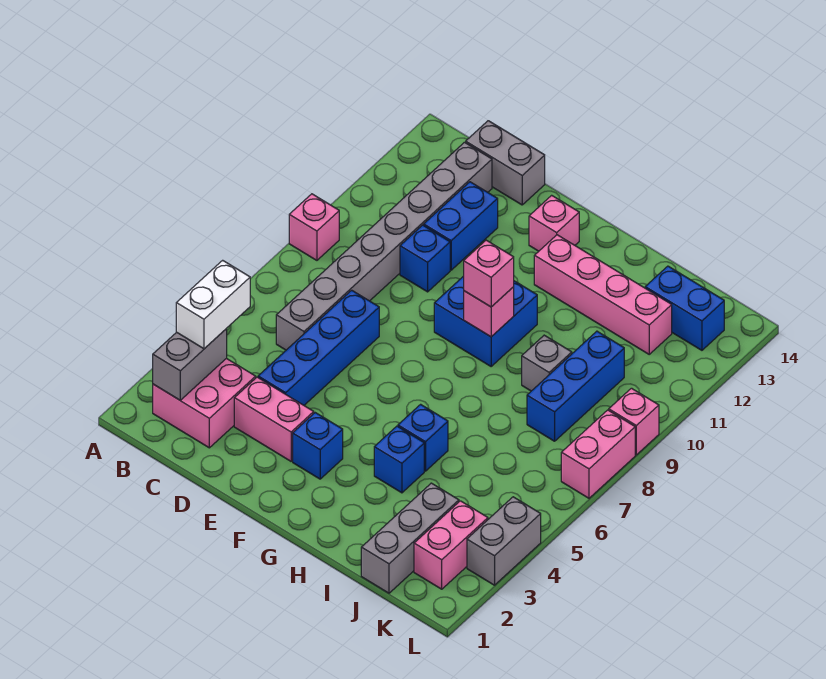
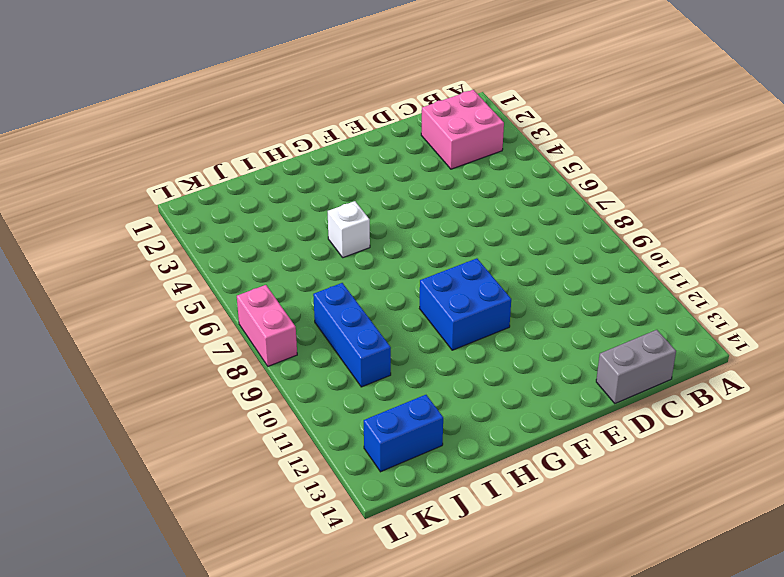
white 1x1 brick [328,201,370,258] -> blue 1x1 brick [398,404,448,471]
none -> pink 1x1 brick [289,194,339,260]
none -> grey 1x8 brick [276,142,492,350]
none -> pink 1x2 brick [234,377,314,461]

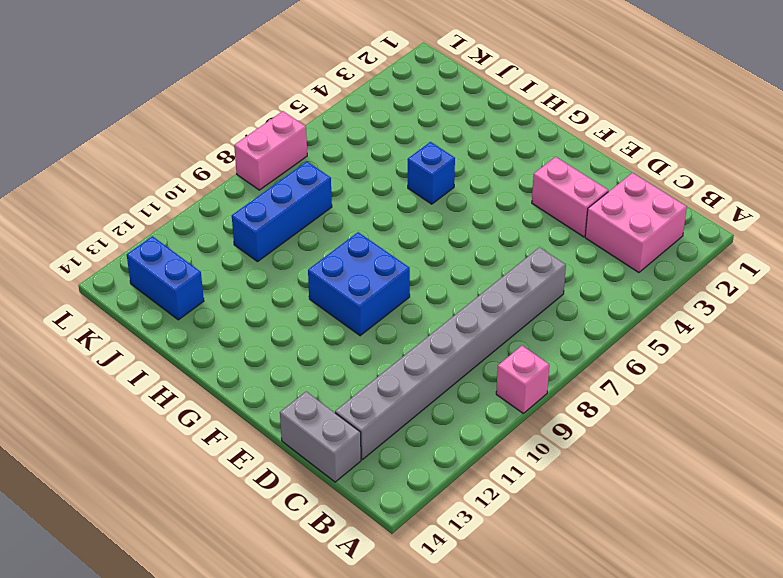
none -> blue 1x4 brick [258,290,379,405]
none -> blue 1x1 brick [400,225,450,292]
none -> blue 1x2 brick [424,182,498,270]

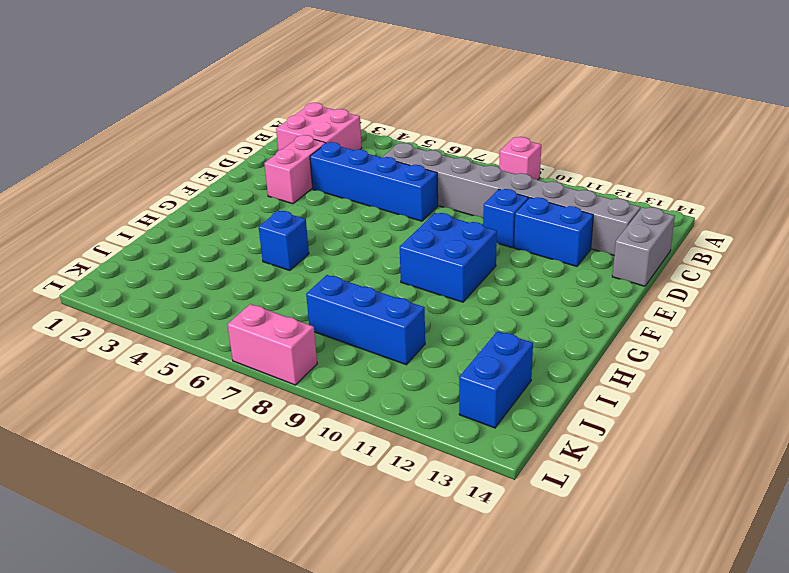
none -> blue 1x1 brick [293,413,343,479]
none -> pink 1x1 brick [529,195,579,251]
none -> pink 1x4 brick [534,235,672,354]

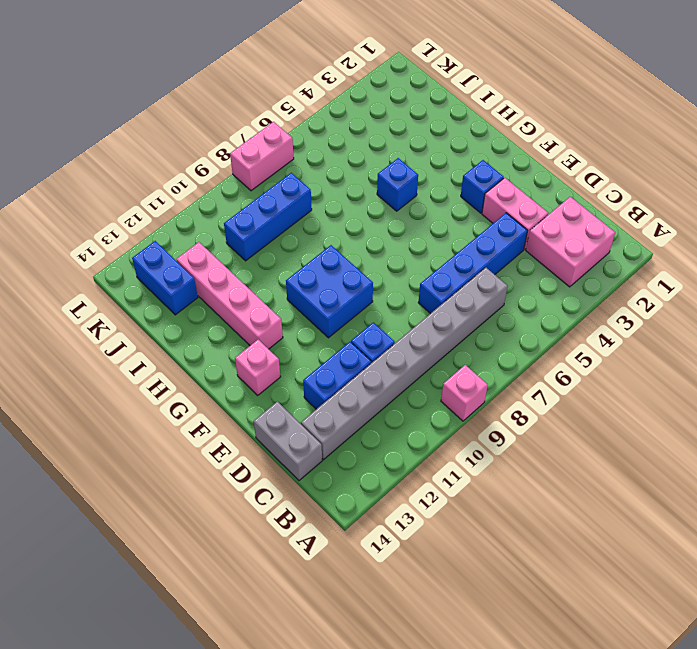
none -> blue 1x1 brick [374,426,424,493]
none -> grey 1x1 brick [522,335,572,391]
none -> grey 1x3 brick [361,483,459,593]

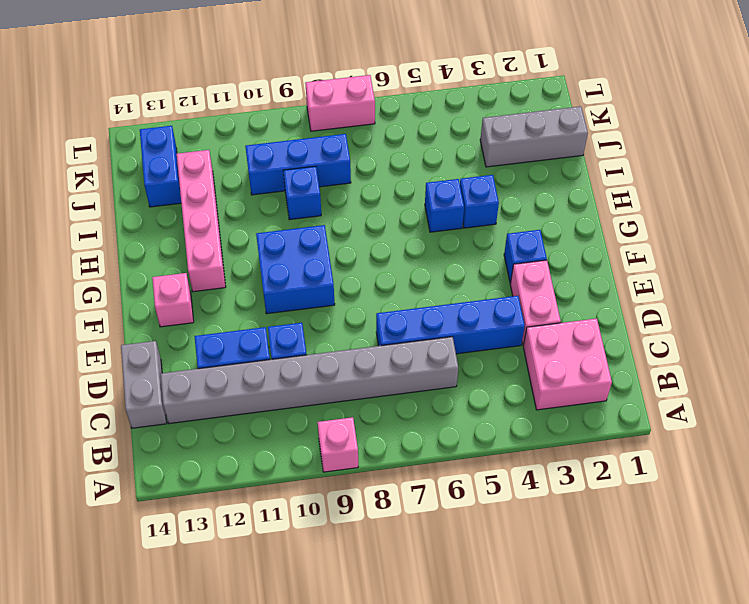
blue 1x1 brick [283,166,321,220] -> grey 1x1 brick [522,335,572,391]
none -> pink 1x2 brick [414,501,488,589]
none -> grey 1x2 brick [467,497,541,585]
none -> pink 1x1 brick [609,388,659,455]

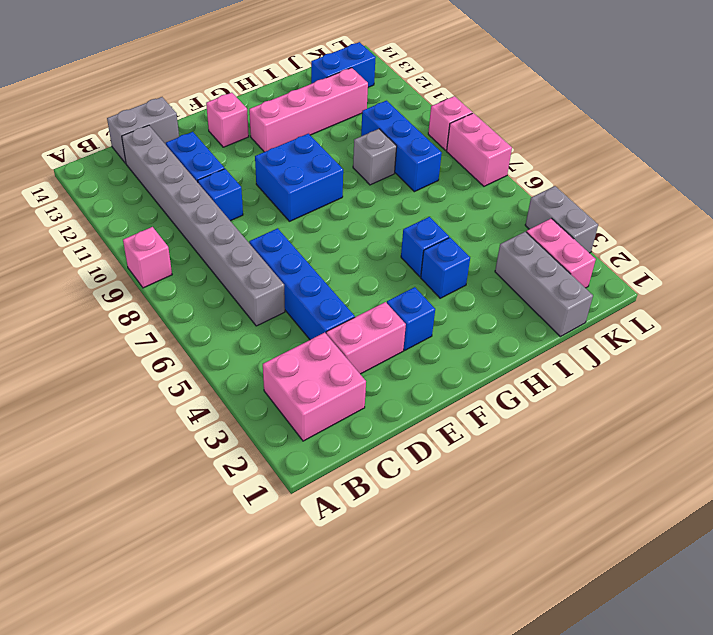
none -> grey 1x2 brick [153,329,227,400]
none -> pink 1x1 brick [464,287,514,337]
none -> white 1x2 brick [176,260,250,349]

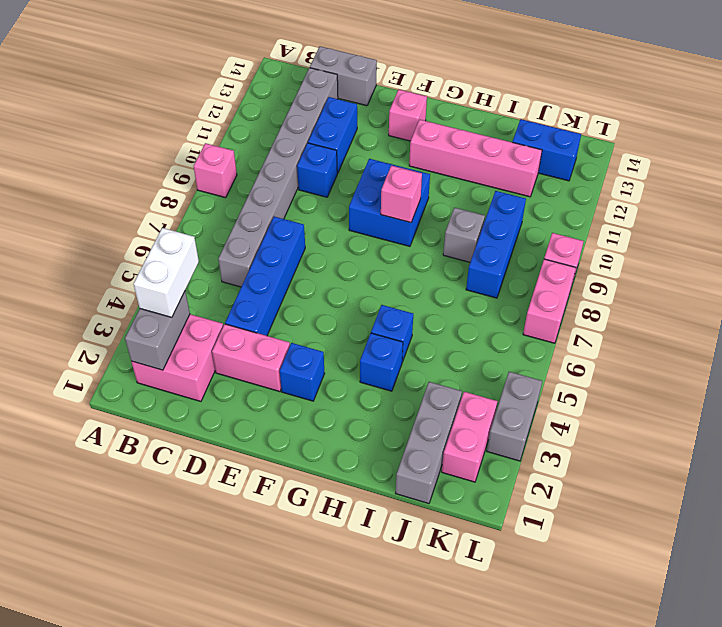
none -> pink 1x1 brick [464,240,514,307]

